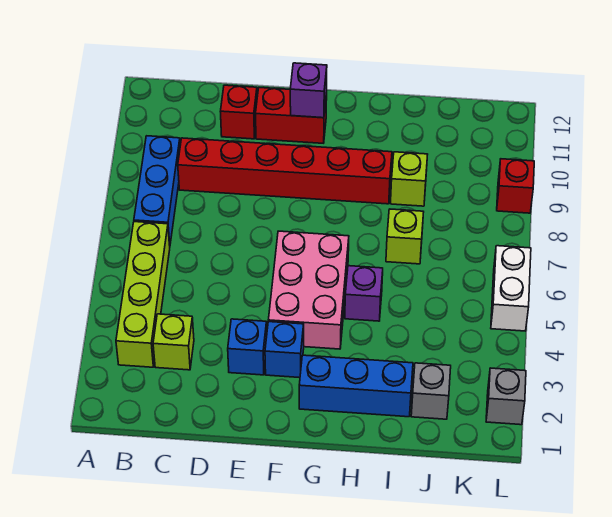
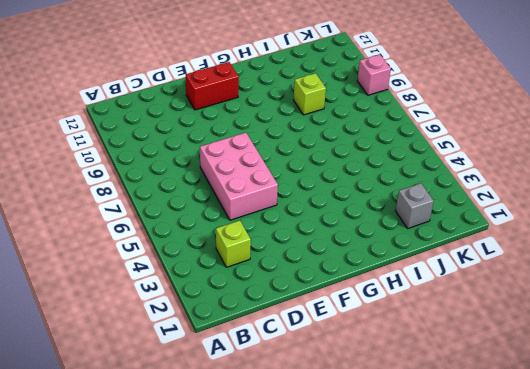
pink 2x3 brick [200,133,278,220] -> pink 2x3 brick moved to [268,231,349,349]
pink 1x1 brick [357,54,391,95] -> red 1x1 brick [497,159,534,213]
none -> lime 1x4 brick [116,222,170,367]
none -> blue 1x3 brick [134,136,180,245]
none -> red 1x6 brick [178,138,392,204]

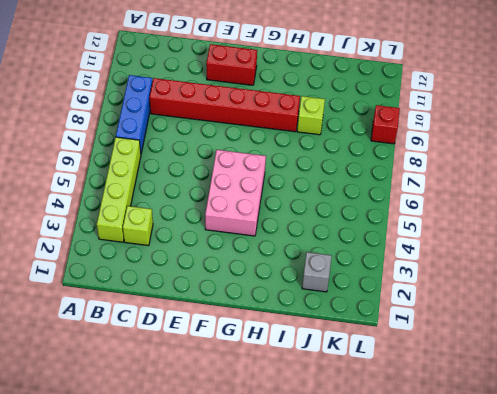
none -> red 1x1 brick [220,85,257,139]
none -> blue 1x1 brick [228,319,267,375]
none -> blue 1x1 brick [265,322,304,378]

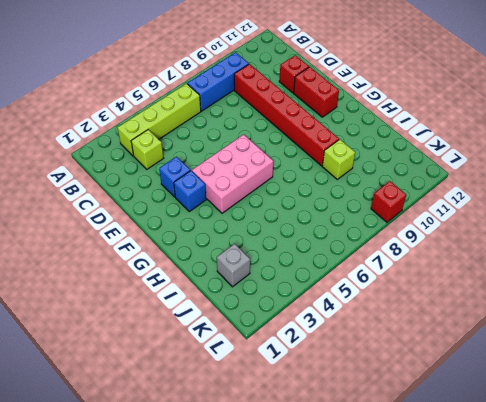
none -> blue 1x3 brick [299,355,413,417]
none -> purple 1x1 brick [345,266,383,321]
none -> lime 1x1 brick [386,209,424,264]

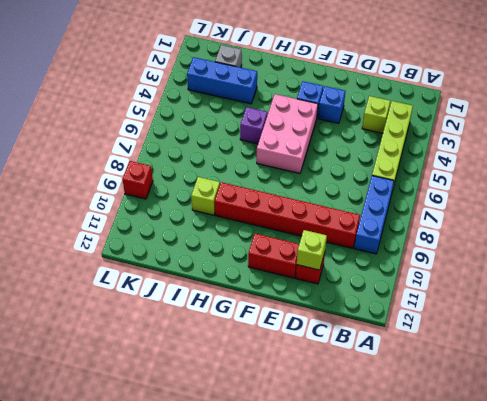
lime 1x1 brick [297,230,327,270] -> lime 1x1 brick moved to [386,209,424,264]
blue 1x3 brick [187,57,257,104] -> blue 1x3 brick moved to [299,355,413,417]
none -> grey 1x1 brick [486,368,526,425]
none -> white 1x2 brick [491,246,531,331]
none -> purple 1x1 brick [290,63,327,118]

